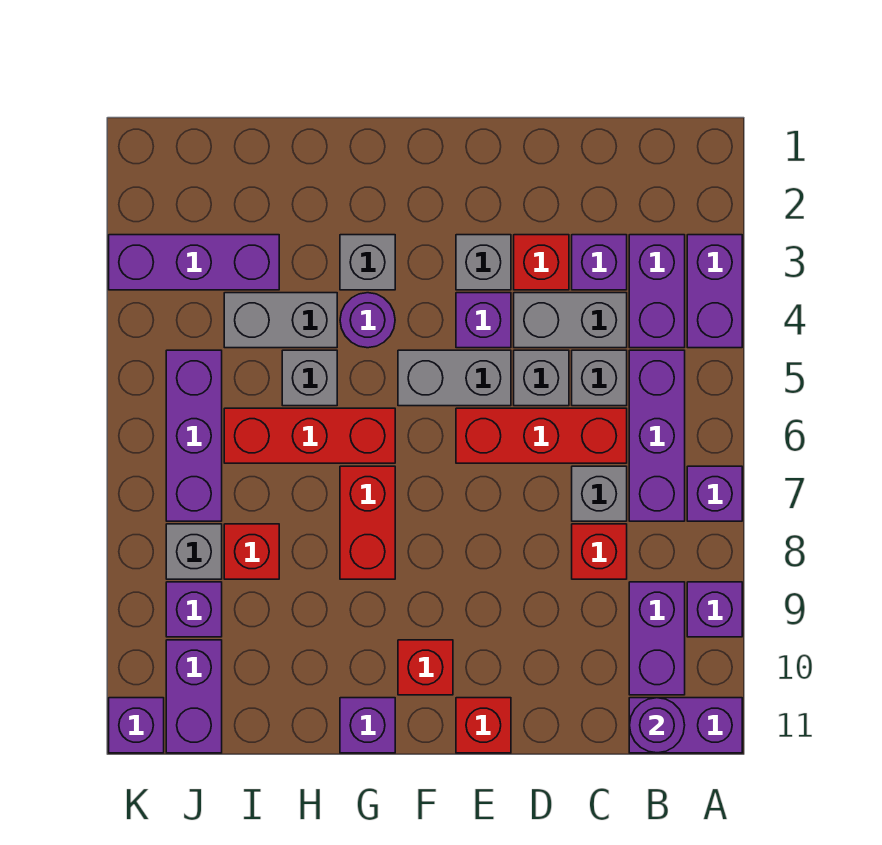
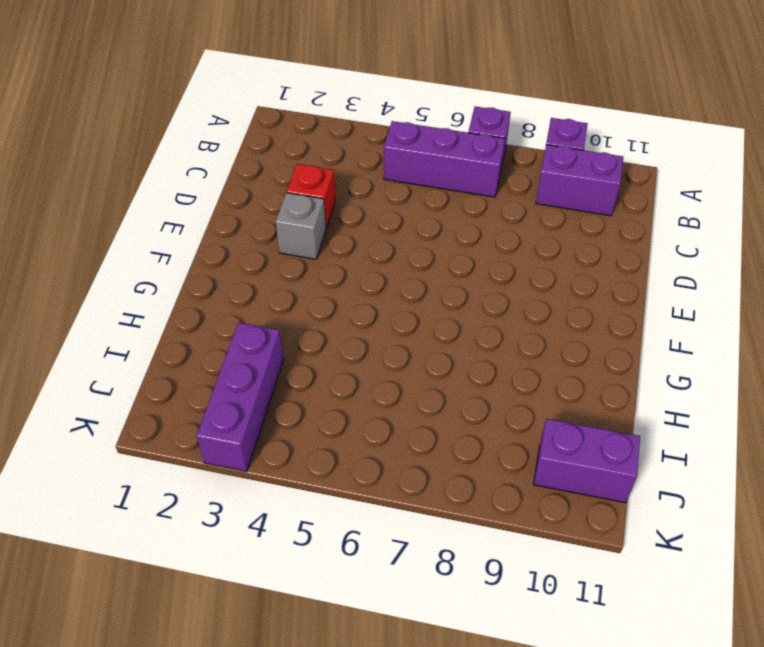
none -> purple 1x2 brick [687,235,742,348]
none -> purple 1x2 brick [629,698,742,753]
none -> purple 1x2 brick [629,235,685,348]
none -> purple 1x1 brick [572,235,627,290]

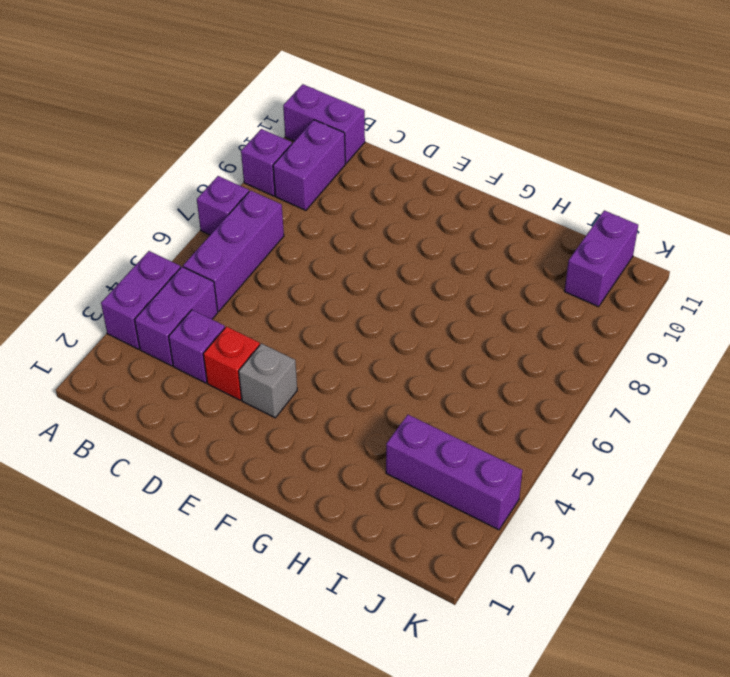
none -> grey 1x2 brick [514,293,627,348]
none -> grey 1x1 brick [572,350,627,406]
none -> red 1x3 brick [456,408,627,463]
none -> grey 1x1 brick [572,466,627,521]

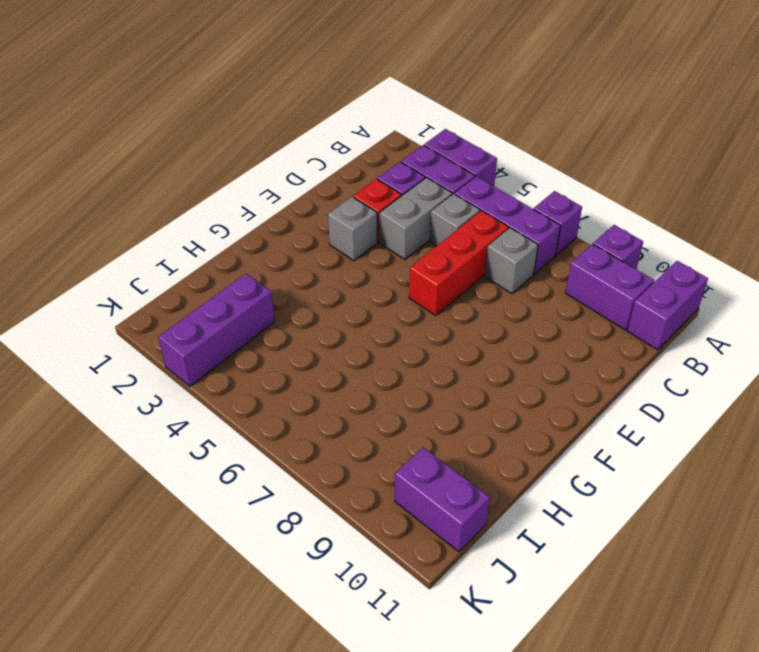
none -> red 1x1 brick [572,524,627,579]
none -> grey 1x1 brick [514,350,569,406]
none -> purple 1x1 brick [456,293,511,348]
none -> grey 1x2 brick [398,350,511,406]

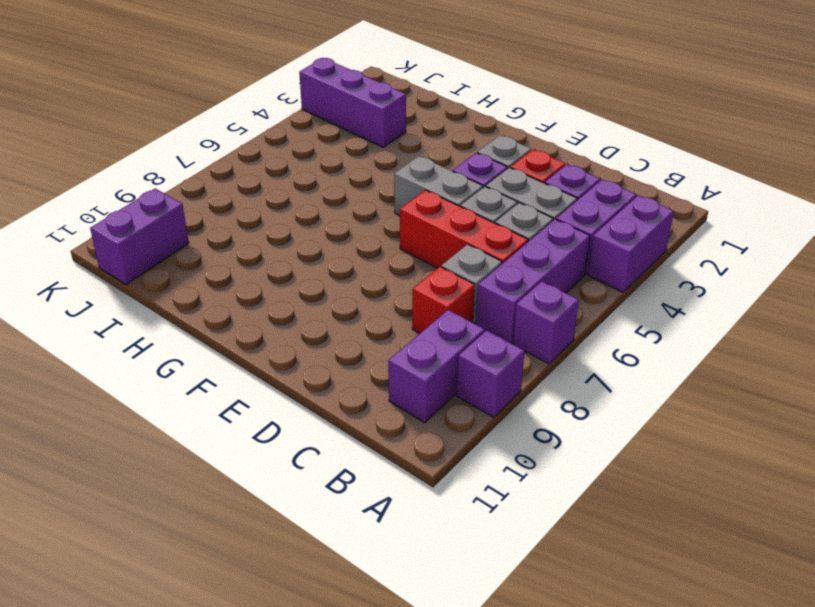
none -> purple 1x2 brick [629,698,742,753]
none -> red 1x1 brick [456,698,511,753]
none -> red 1x1 brick [398,640,453,695]
none -> grey 1x1 brick [340,235,395,290]

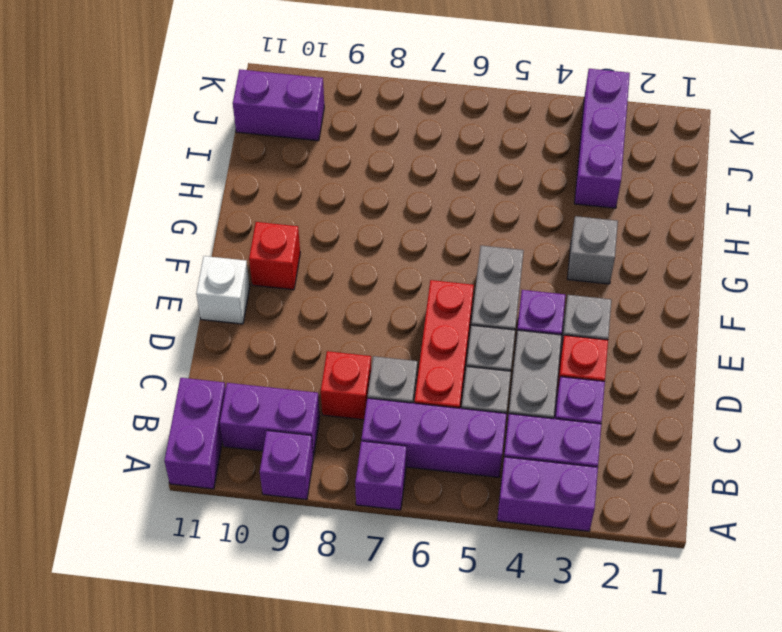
white 1x1 brick [196,256,250,324] -> red 1x1 brick [456,698,511,753]
none -> purple 1x1 round brick [340,293,395,348]
none -> red 1x3 brick [224,408,395,463]
none -> red 1x2 brick [340,466,395,579]
none -> purple 1x1 brick [340,698,395,753]

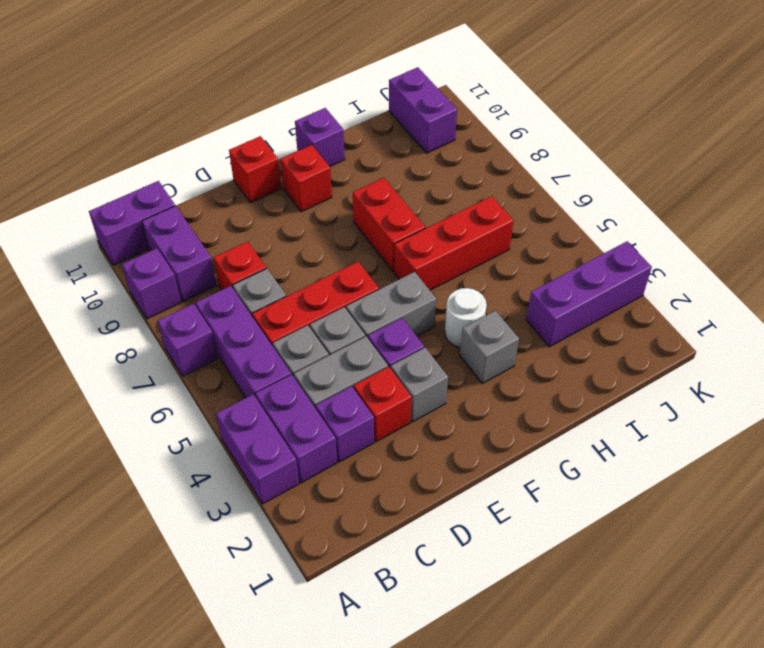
white 1x1 round brick [445,288,487,348] -> purple 1x1 round brick [340,293,395,348]
none -> grey 1x2 brick [224,293,337,348]
none -> grey 1x1 brick [282,350,337,406]
none -> red 1x1 brick [224,524,279,579]
none -> purple 1x3 brick [166,350,222,521]

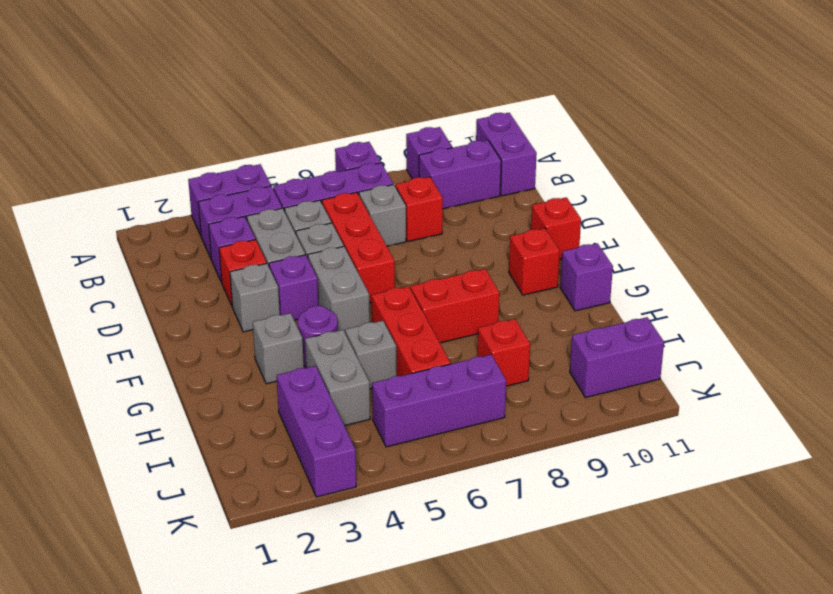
none -> grey 1x1 brick [166,524,222,579]
none -> purple 1x1 brick [166,582,222,637]
none -> purple 1x1 brick [109,698,164,753]
none -> purple 1x1 round brick [630,698,685,753]

